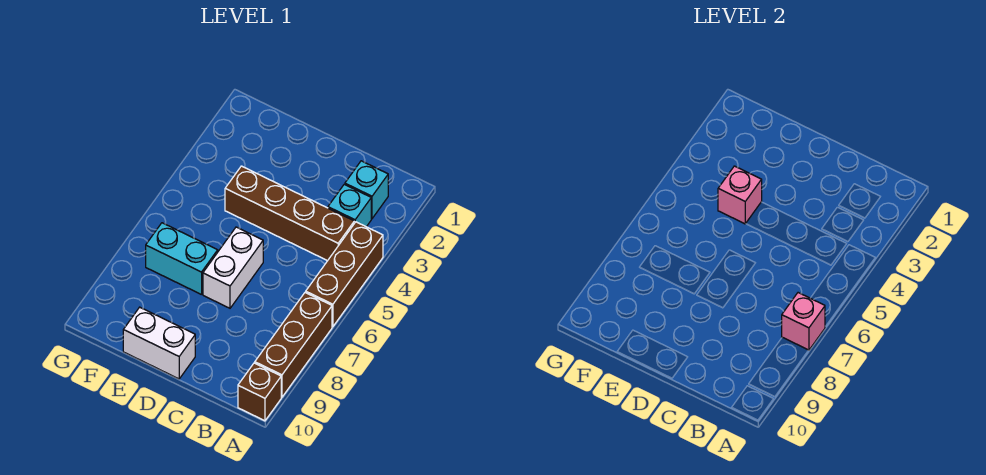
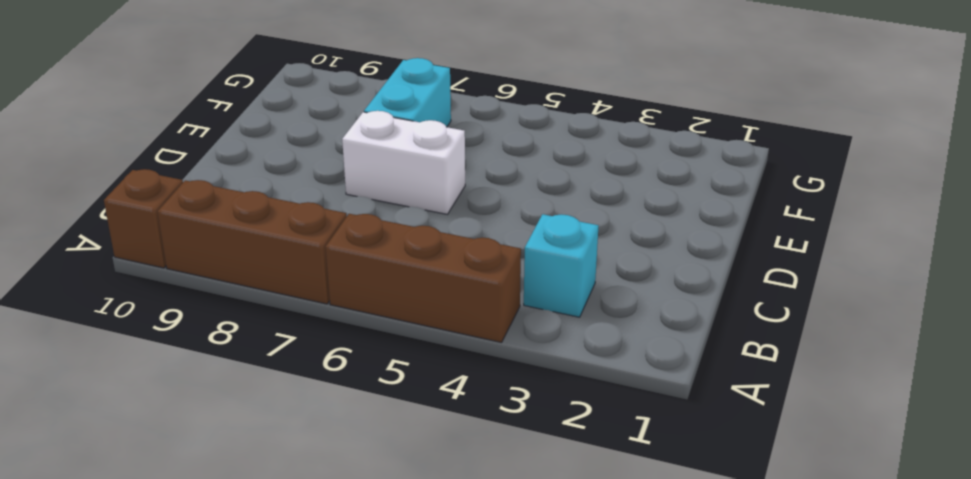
none -> cyan 1x1 brick [345,161,388,219]
none -> brown 1x4 brick [225,166,354,261]

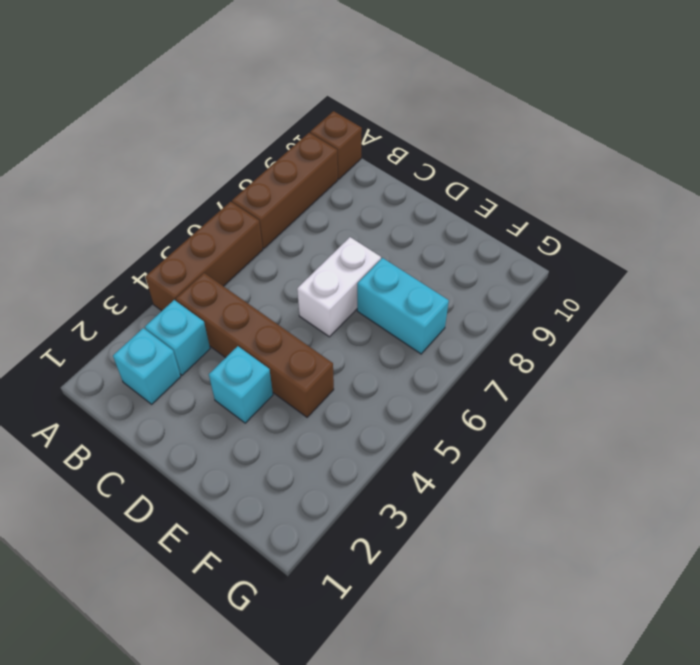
cyan 1x1 brick [209,346,273,423] -> none
none -> white 1x2 brick [123,307,195,379]
none -> pink 1x1 brick [782,293,825,350]

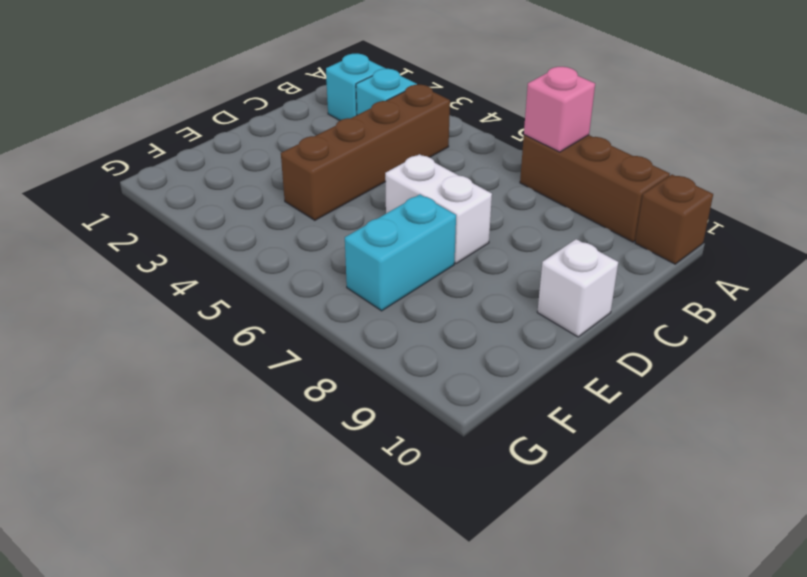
white 1x1 brick [537,239,618,337] -> white 1x2 brick [123,307,195,379]
none -> brown 1x3 brick [306,222,383,327]
none -> pink 1x1 brick [718,166,762,224]

